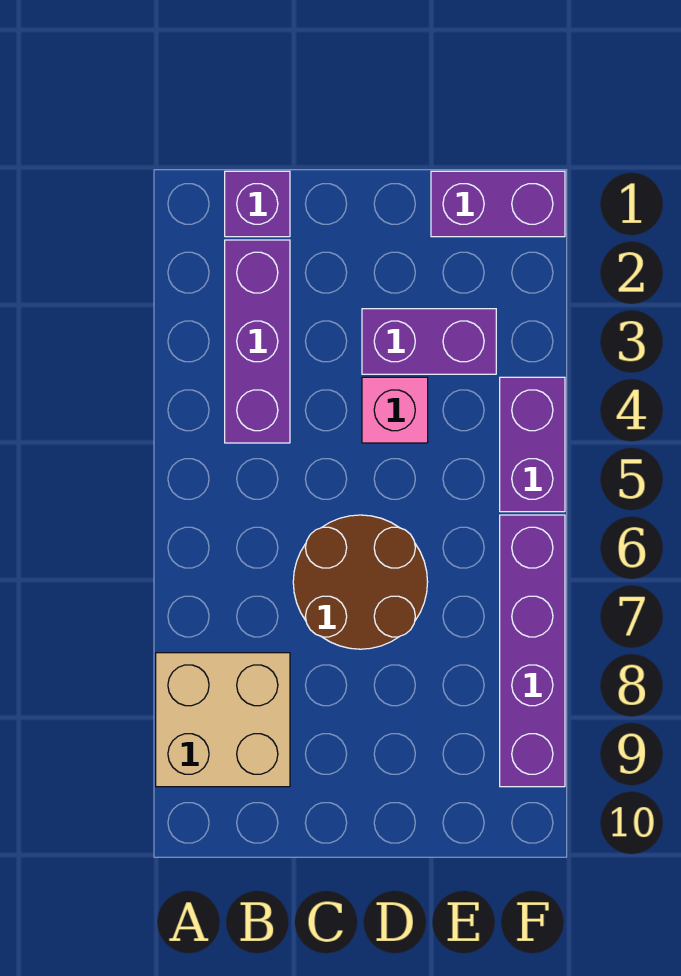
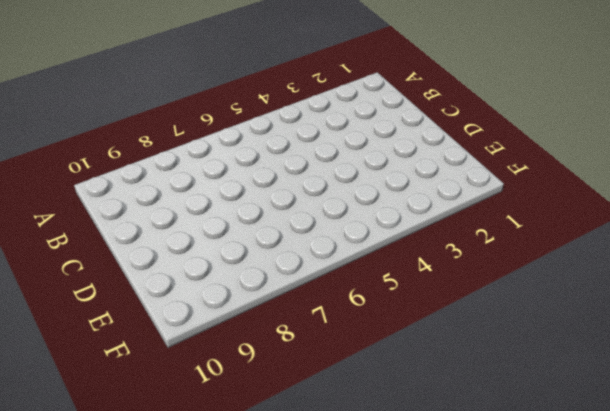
none -> tan 2x2 brick [156,653,290,787]
none -> purple 1x1 brick [225,171,290,237]

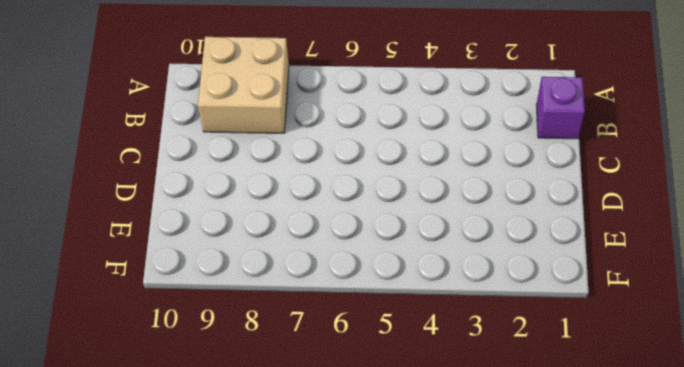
none -> purple 1x3 brick [225,240,290,443]
none -> brown 2x2 round brick [293,515,428,649]

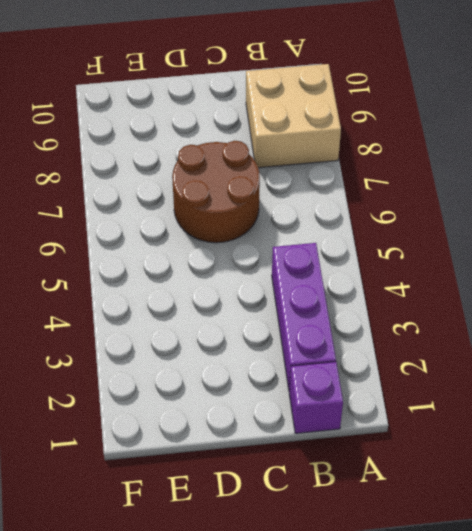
none -> purple 1x2 brick [362,309,496,374]
none -> pink 1x1 brick [362,377,428,443]

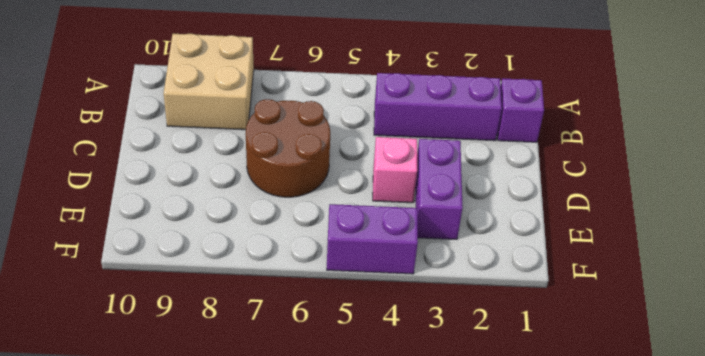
none -> purple 1x2 brick [431,171,565,237]
none -> purple 1x4 brick [500,515,565,787]

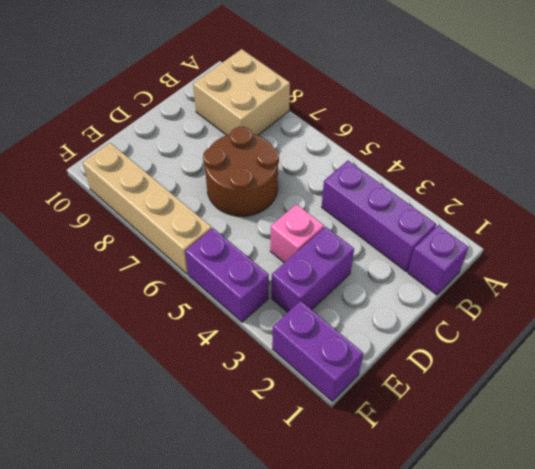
purple 1x2 brick [272,301,363,401] -> purple 1x2 brick turned to [431,171,565,237]
tan 1x4 brick [83,143,212,274] -> purple 1x4 brick [500,515,565,787]

